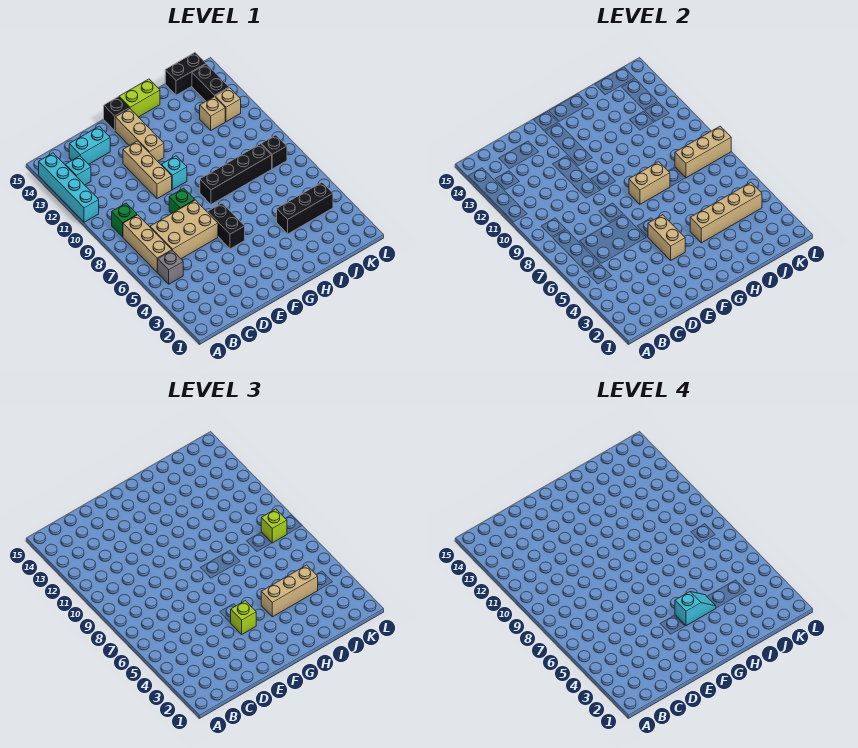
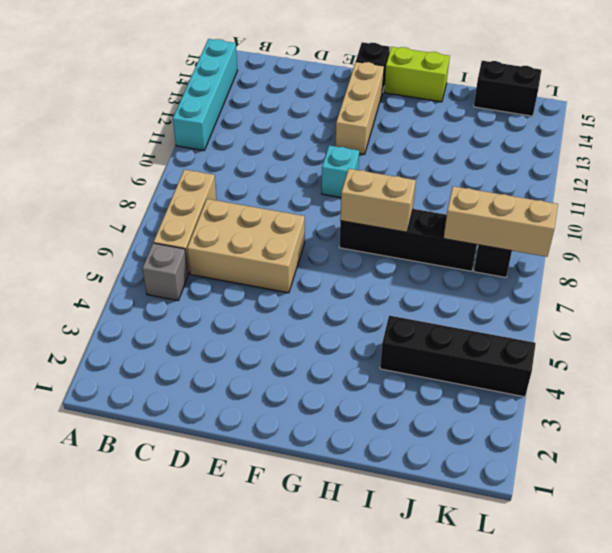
black 1x4 brick [380,316,536,397] -> black 1x3 brick [277,182,333,234]
none -> green 1x1 brick [112,203,137,237]
none -> cyan 1x1 brick [65,156,91,185]
none -> cyan 1x2 brick [69,126,110,164]

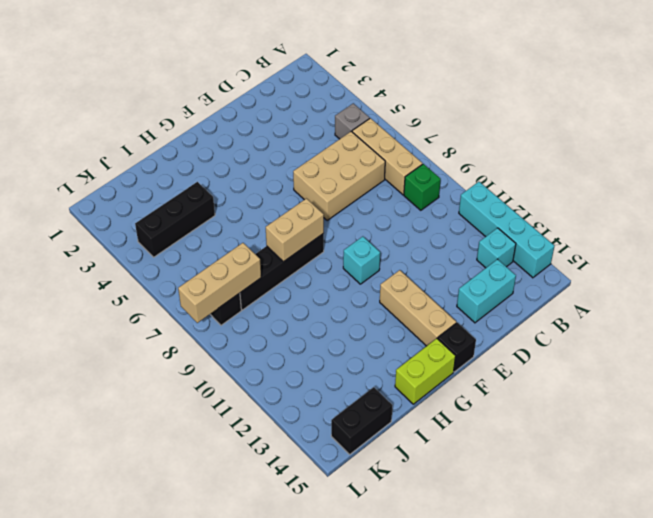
none -> green 1x1 brick [169,188,195,214]
none -> tan 1x3 brick [123,141,172,199]
none -> black 1x2 brick [208,203,245,249]

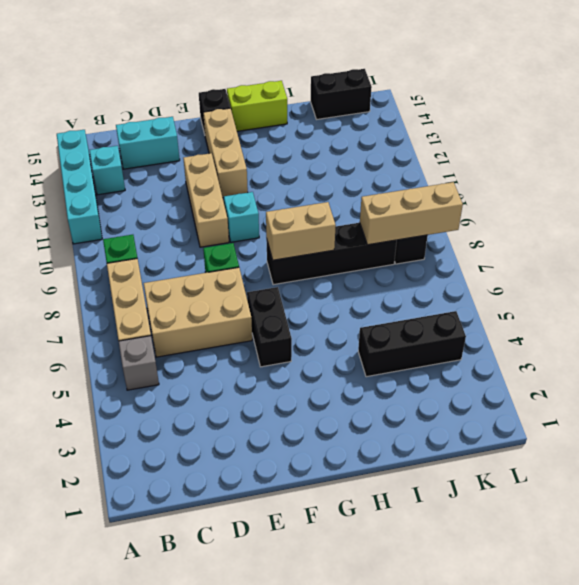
none -> tan 1x1 brick [200,97,225,130]
none -> tan 1x1 brick [215,88,241,122]
none -> black 1x2 brick [192,64,229,101]

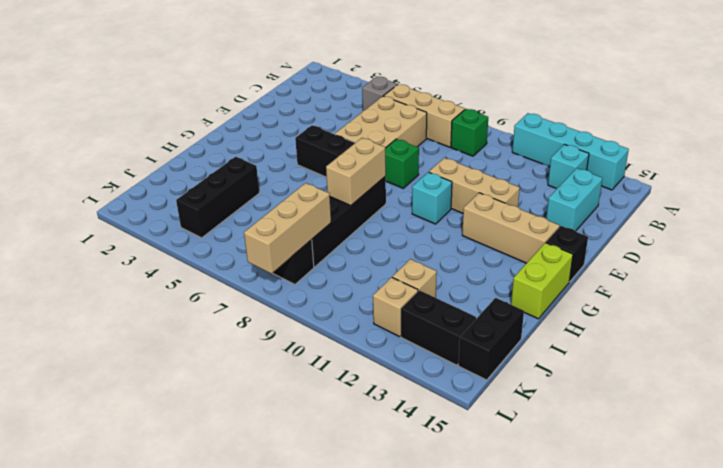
none -> tan 1x2 brick [648,215,685,260]
none -> tan 1x4 brick [690,182,762,243]
none -> lime 1x1 brick [231,601,256,634]

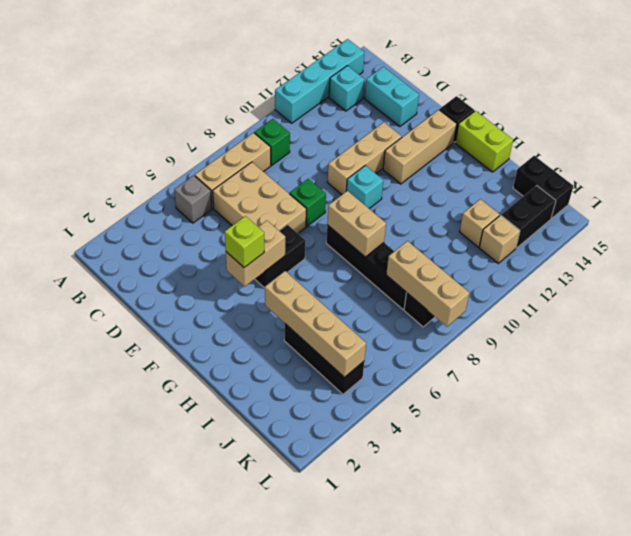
none -> tan 1x3 brick [261,565,318,617]
none -> lime 1x1 brick [261,509,287,543]
none -> cyan 1x2 slope [675,592,716,626]

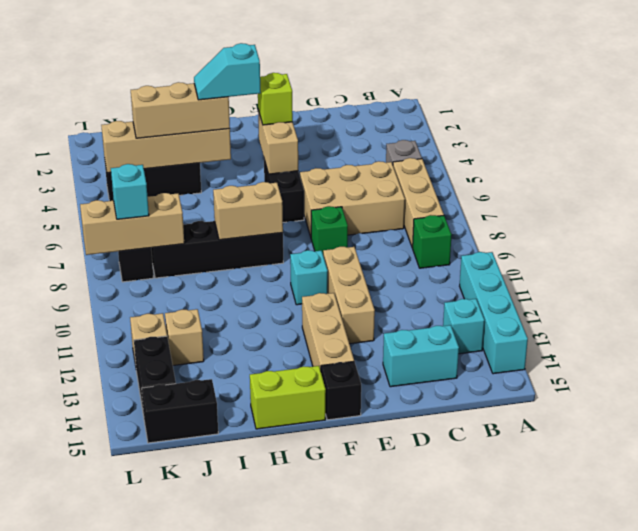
cyan 1x1 brick [111,164,149,219] -> lime 1x1 brick [261,509,287,543]

